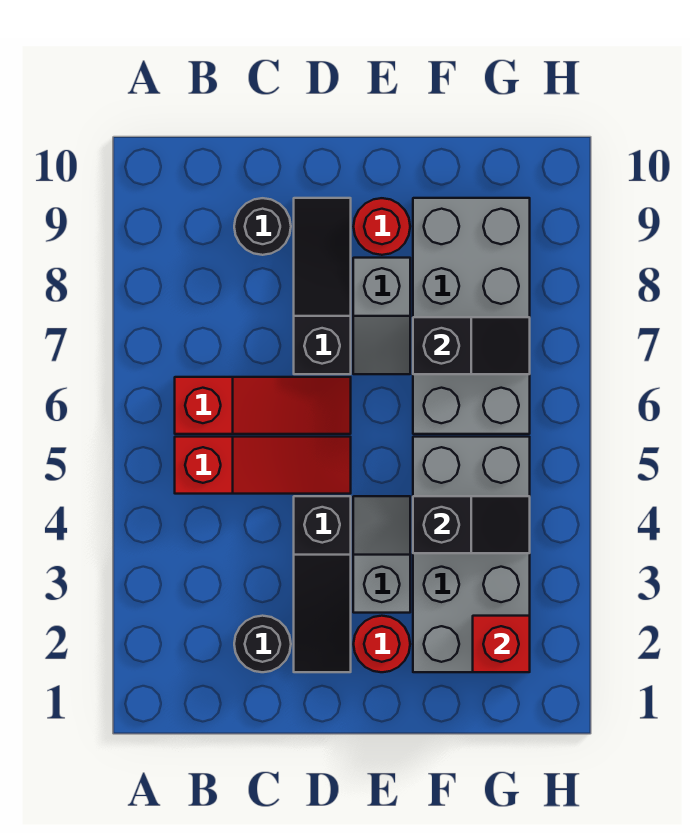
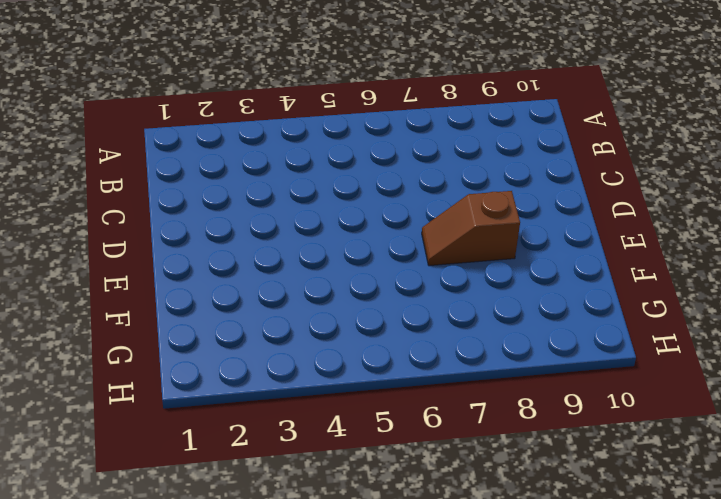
brown 1x2 slope [422,191,520,266] -> grey 1x2 slope [353,258,410,374]
none -> red 1x3 slope [175,437,351,494]
none -> red 1x3 slope [175,377,351,434]
none -> black 1x1 round brick [234,616,291,672]

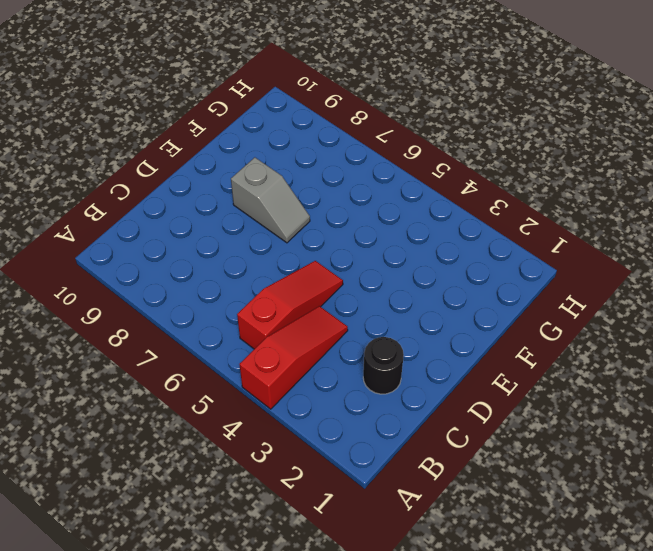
red 1x3 slope [239,306,348,409] -> red 1x3 slope moved to [175,377,351,434]
none -> black 1x1 round brick [234,198,291,255]
none -> black 1x3 slope [294,496,351,672]
none -> black 1x3 slope [294,198,351,374]

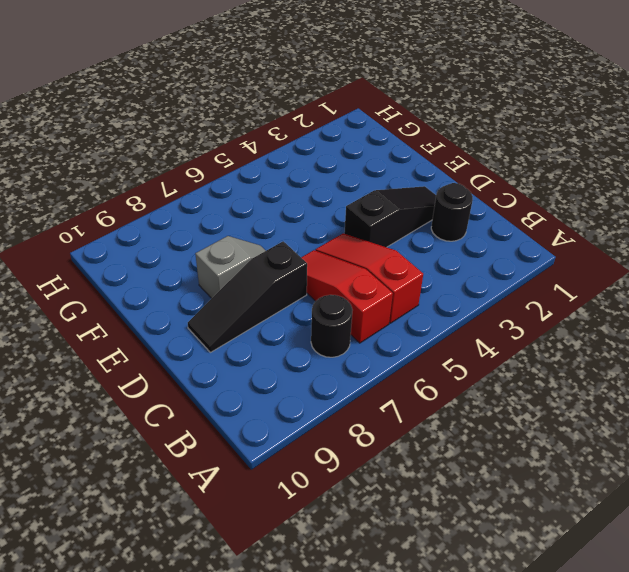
black 1x1 round brick [311,295,352,357] -> black 1x1 round brick moved to [234,198,291,255]
none -> red 1x1 round brick [354,616,410,672]
none -> grey 1x2 slope [353,496,410,613]
none -> red 1x1 round brick [354,198,410,255]

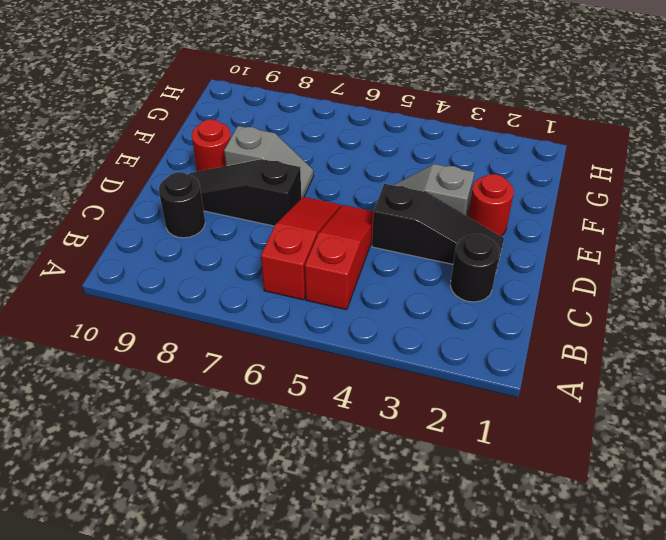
none -> grey 2x4 brick [413,437,530,672]
none -> grey 2x4 brick [413,198,530,434]
none -> black 1x2 slope [413,496,530,553]

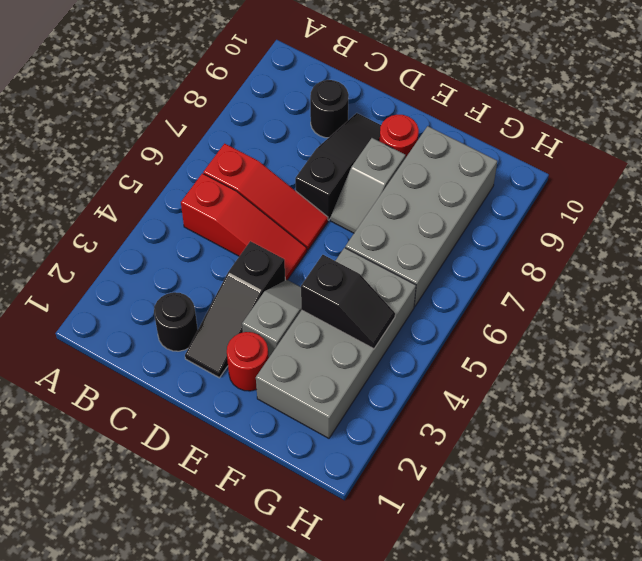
none -> black 1x2 slope [413,317,530,374]
none -> red 1x1 brick [473,616,530,672]

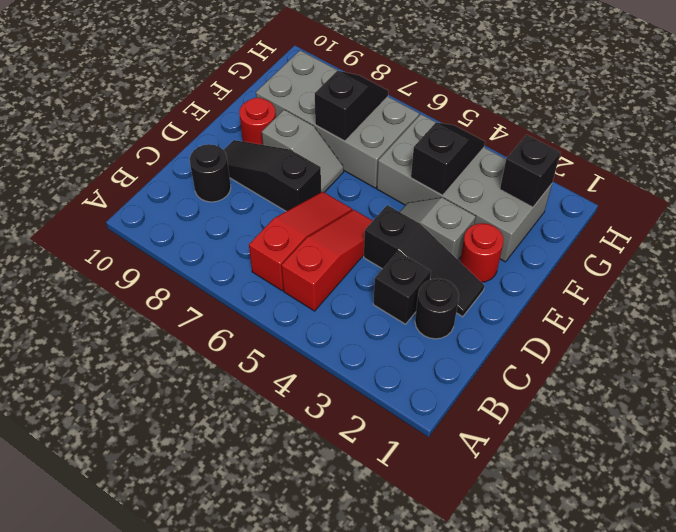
black 1x1 brick [373,251,431,324] -> none
black 1x1 brick [500,135,560,207] -> red 1x1 brick [473,616,530,672]

